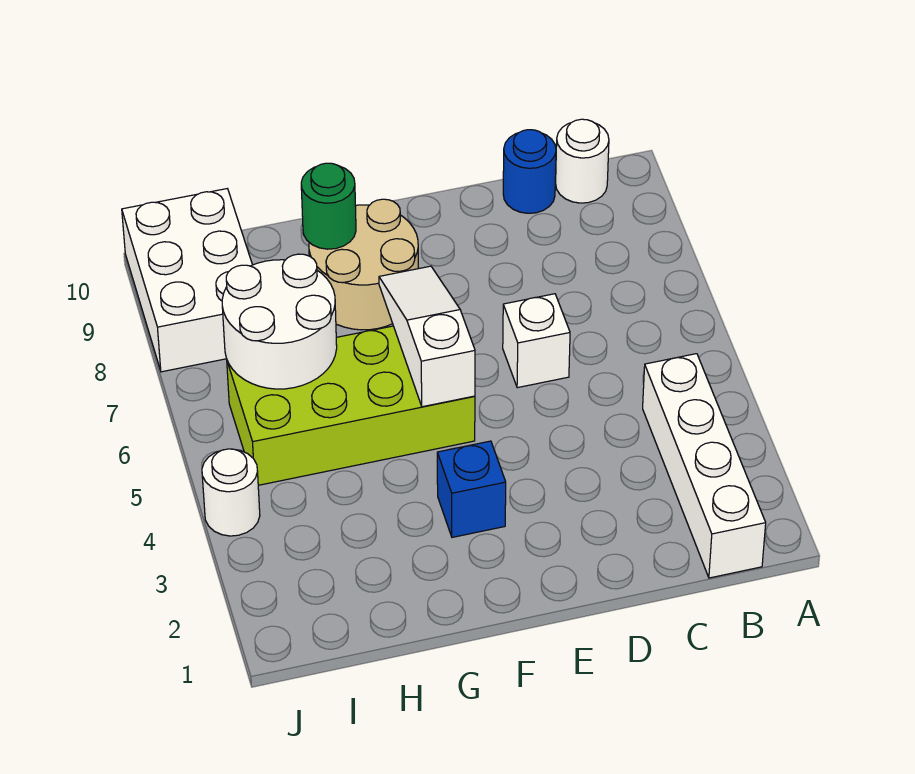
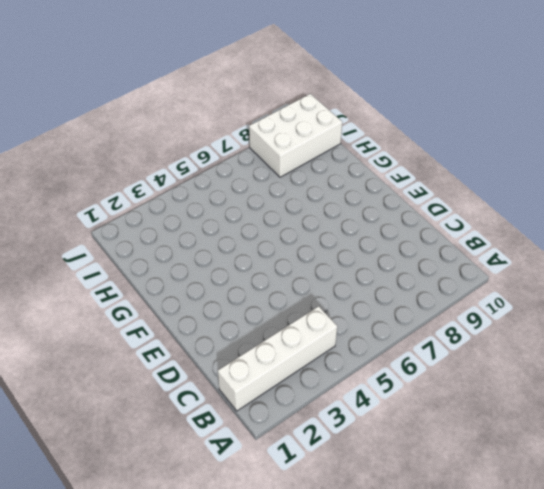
none -> white 1x1 round brick [556,119,609,203]
none -> blue 1x1 round brick [503,130,556,213]
none -> white 1x1 brick [503,294,570,388]

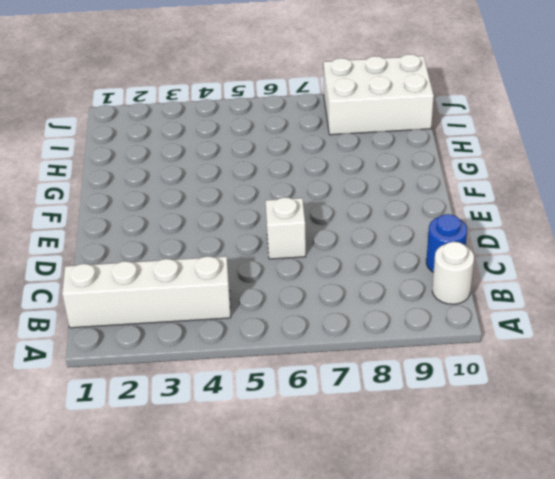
none -> blue 1x1 brick [437,441,506,537]
none -> lime 2x4 brick [227,326,475,485]
none -> tan 2x2 round brick [309,199,418,330]

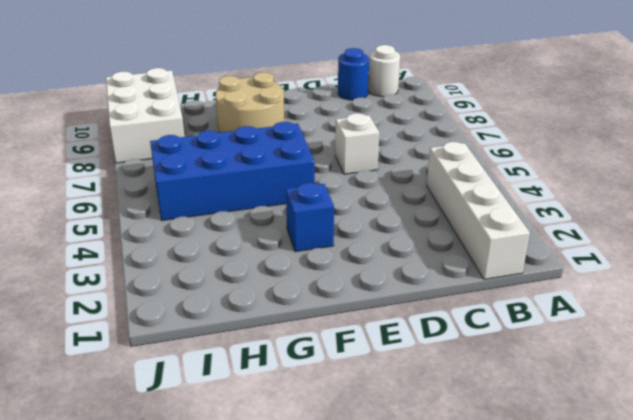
blue 2x4 brick [150,122,315,220] -> lime 2x4 brick [227,326,475,485]
none -> white 1x1 round brick [202,449,260,536]
none -> white 1x3 slope [379,266,475,407]
none -> green 1x1 round brick [301,163,356,249]

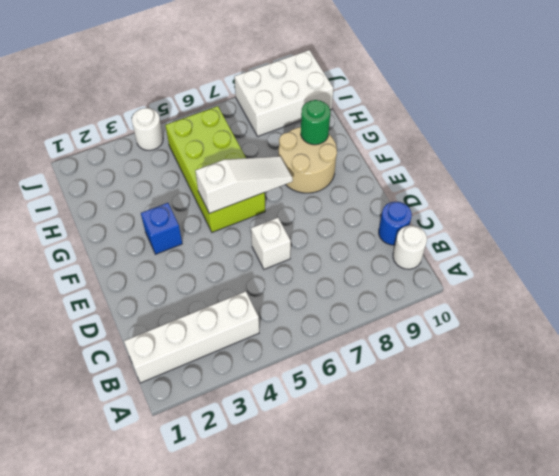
none -> white 2x2 round brick [222,254,337,389]

